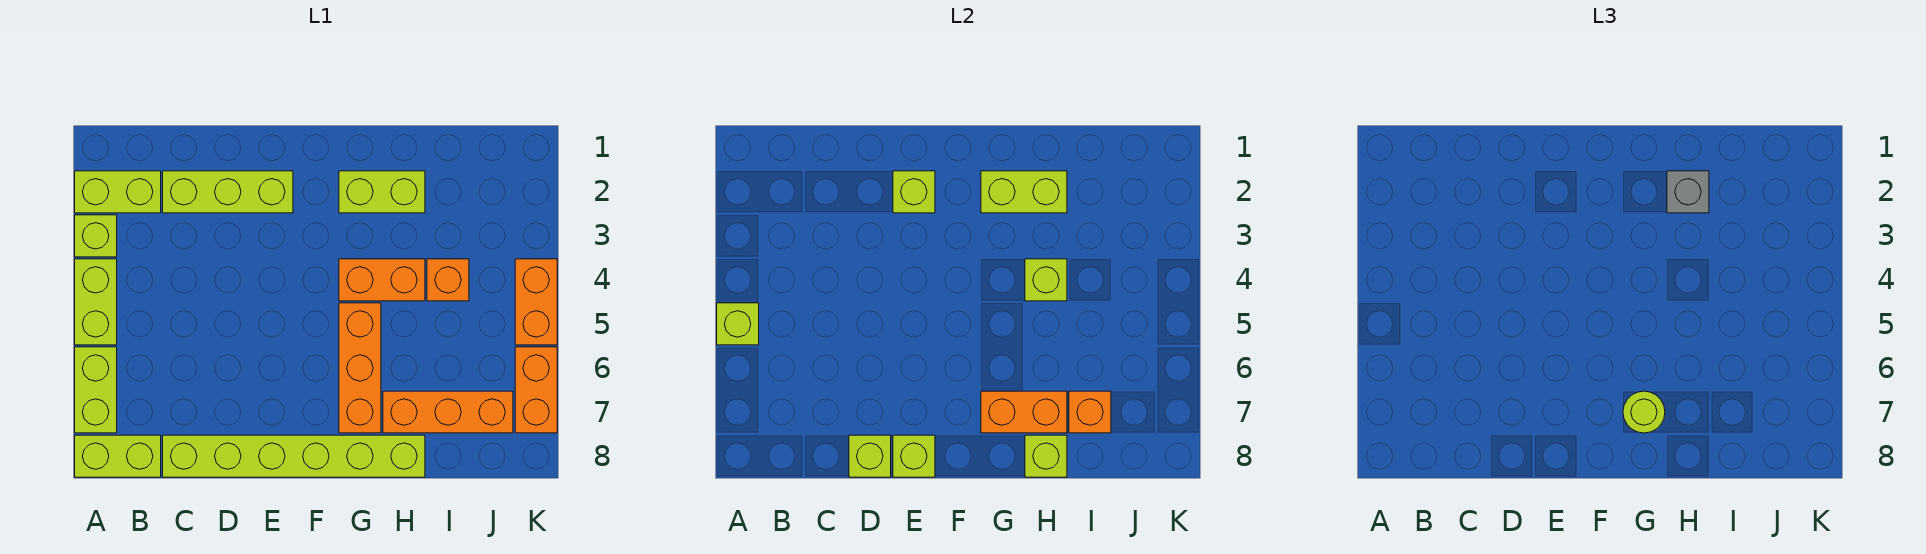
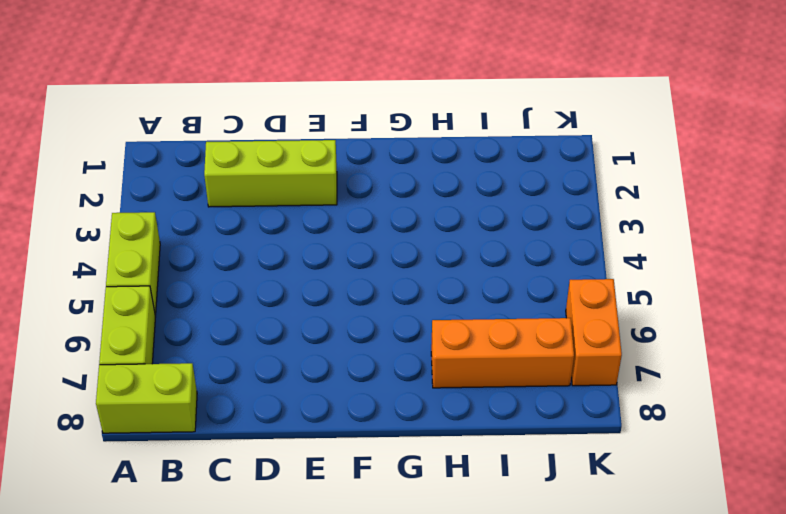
none -> lime 1x2 brick [75,171,161,213]
none -> lime 1x1 brick [75,215,117,257]
none -> lime 1x6 brick [163,435,425,477]

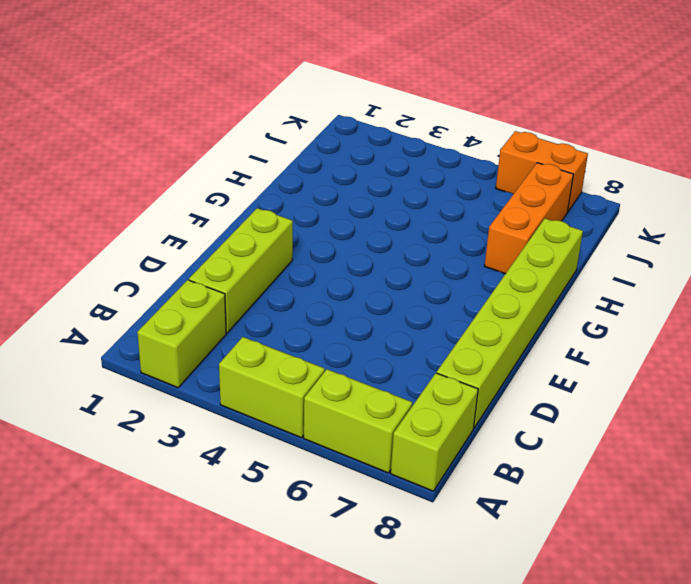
none -> lime 1x1 brick [75,215,117,257]
none -> lime 1x2 brick [339,171,425,213]
none -> orange 1x2 brick [339,259,425,301]

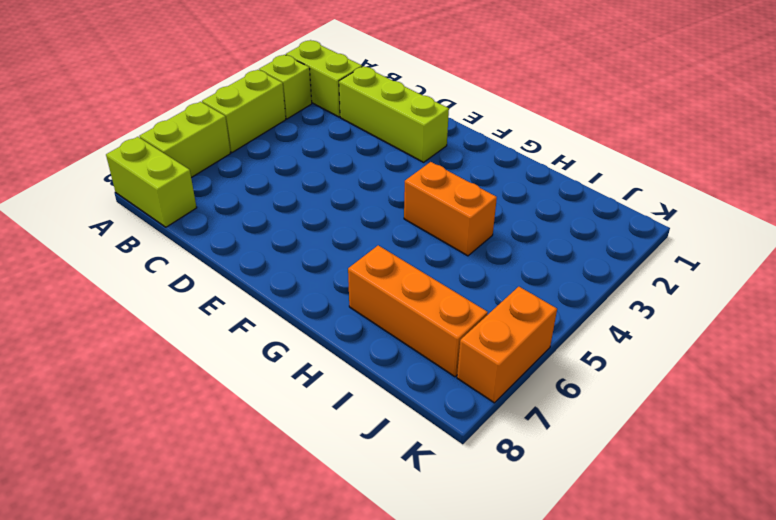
none -> lime 1x6 brick [163,435,425,477]
none -> lime 1x2 brick [339,171,425,213]
none -> orange 1x3 brick [339,303,381,433]

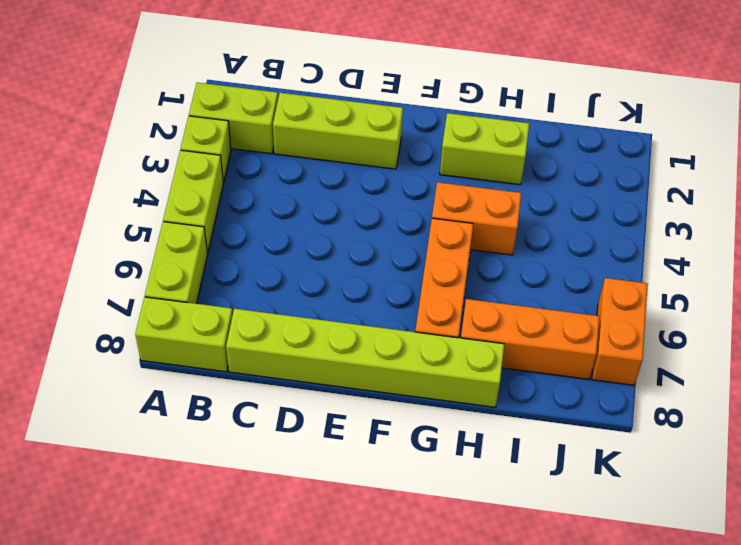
none -> orange 1x1 brick [427,259,469,301]
none -> orange 1x2 brick [515,259,557,345]
none -> lime 1x1 brick [717,303,759,345]

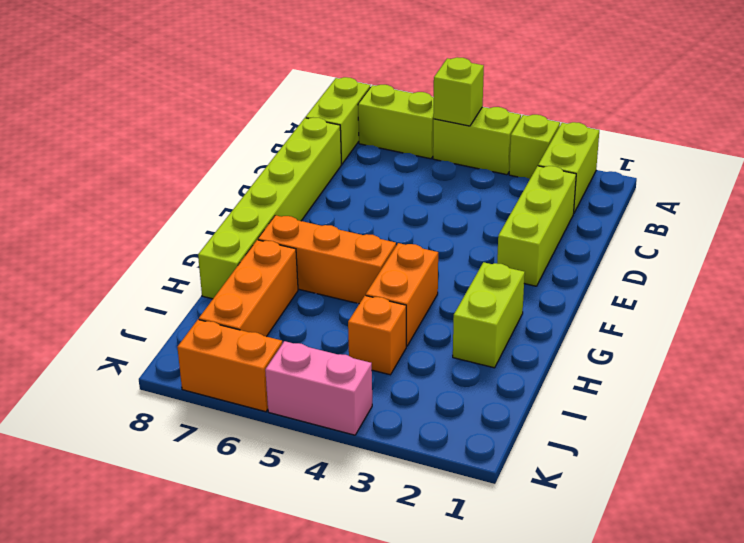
pink 1x2 brick [265,341,372,435] -> orange 1x2 brick [515,259,557,345]
none -> lime 1x1 brick [849,435,891,477]
none -> lime 1x1 brick [893,171,935,213]
none -> lime 1x1 brick [893,435,935,477]

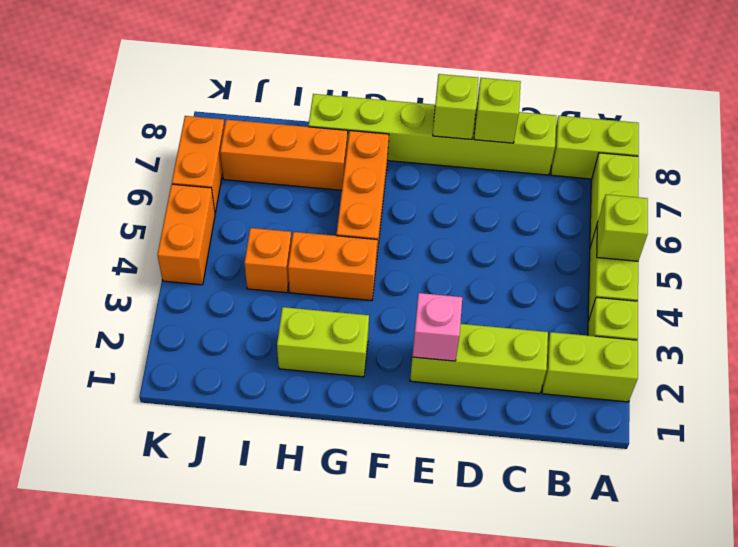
pink 1x1 brick [412,293,462,361] -> lime 1x1 brick [893,171,935,213]
none -> lime 1x2 brick [981,171,1067,213]
none -> orange 1x2 brick [981,391,1067,433]
none -> lime 1x1 brick [1025,259,1067,301]

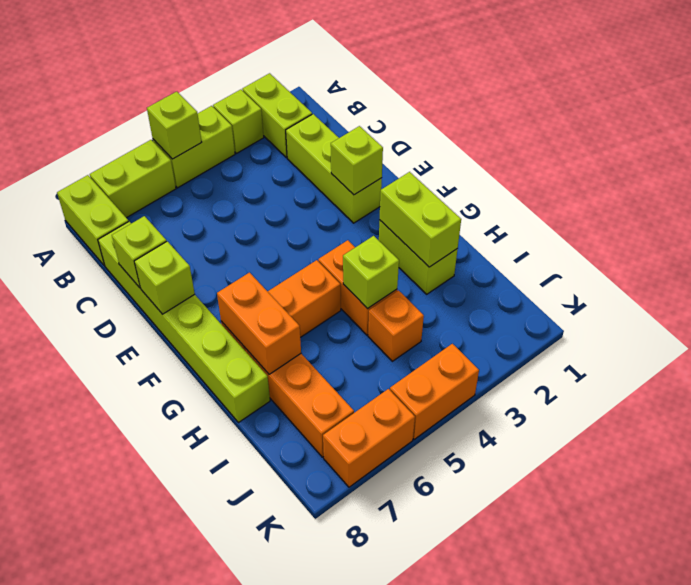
none -> lime 1x1 brick [1025,435,1067,477]
none -> orange 1x1 brick [1069,391,1111,433]
none -> lime 1x1 round brick [1623,391,1665,433]

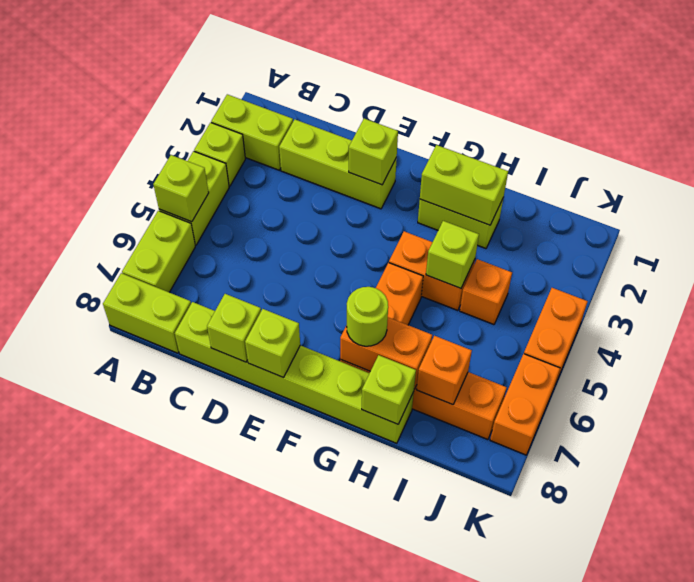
none -> grey 1x1 brick [1667,171,1709,213]

